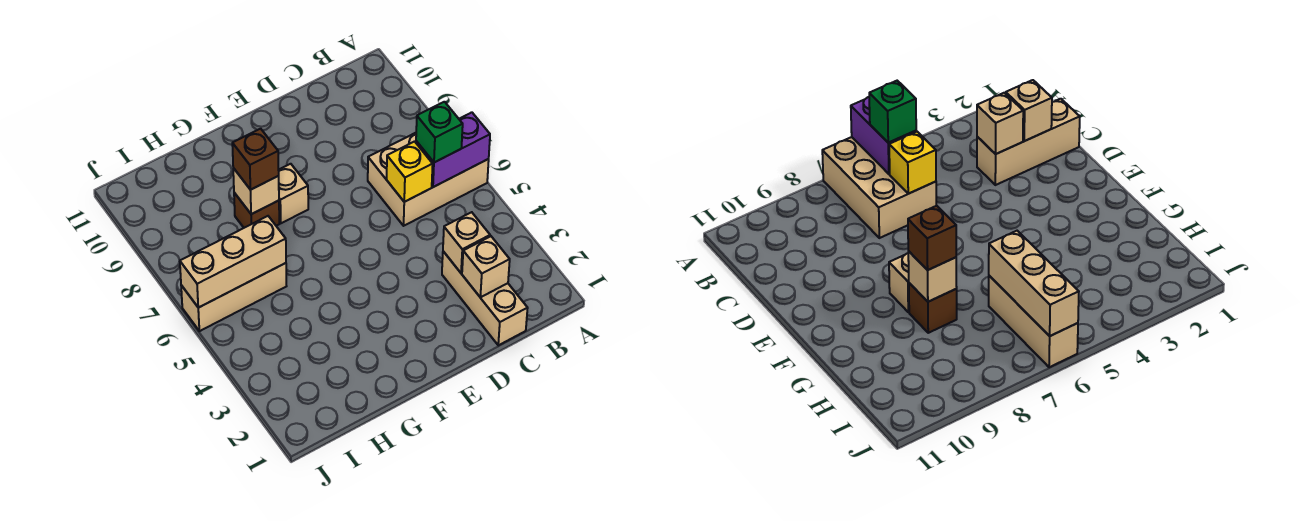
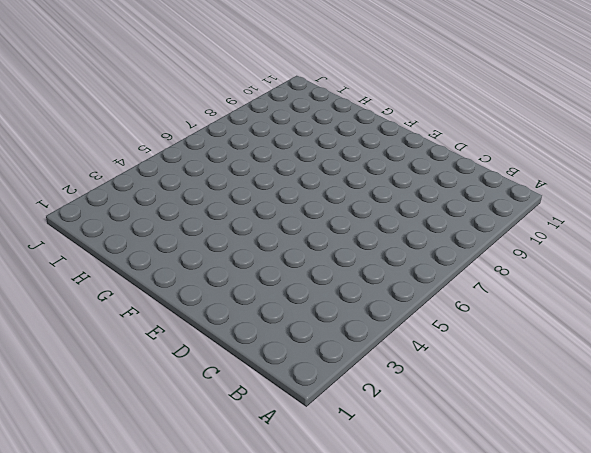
none -> tan 2x3 brick [368,133,489,226]
none -> tan 1x3 brick [442,251,528,345]
none -> tan 1x1 brick [279,164,308,223]

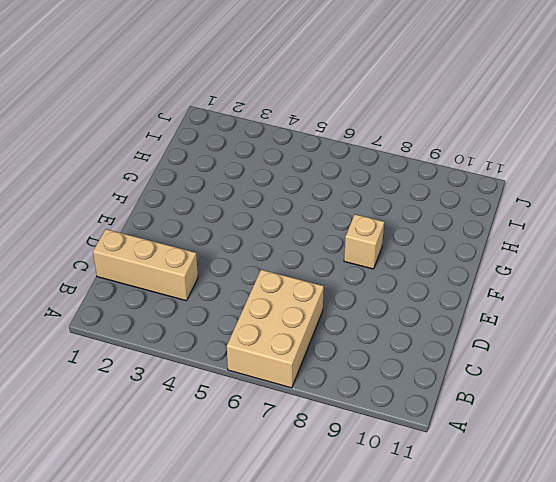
none -> brown 1x1 brick [234,193,279,228]
none -> tan 1x3 brick [181,263,286,331]
none -> purple 1x2 brick [416,112,490,187]

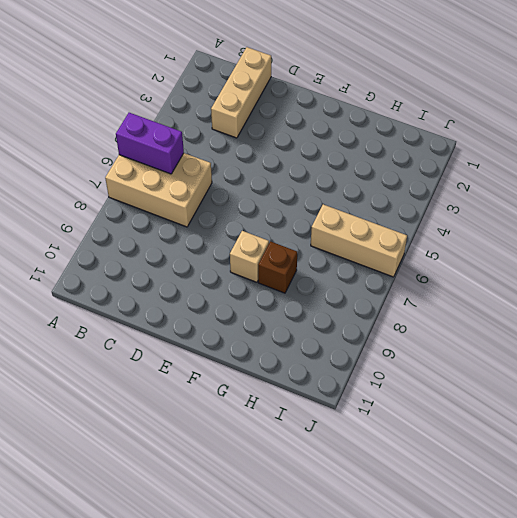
none -> tan 1x1 brick [462,236,510,297]
none -> tan 1x1 brick [443,212,490,273]
none -> yellow 1x1 brick [387,142,433,202]

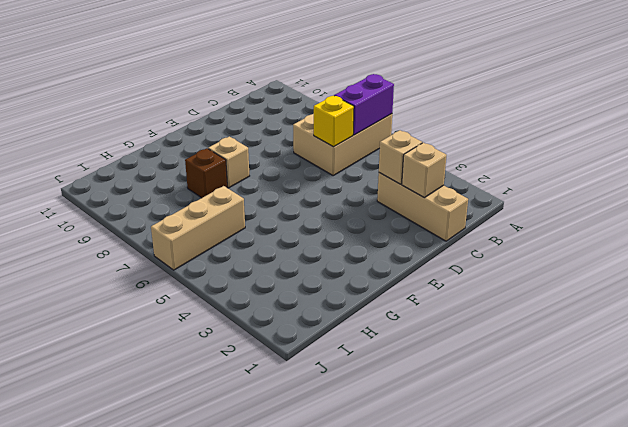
none -> tan 1x1 brick [233,168,279,214]
none -> tan 1x3 brick [180,216,286,308]
none -> green 1x1 brick [416,102,463,162]

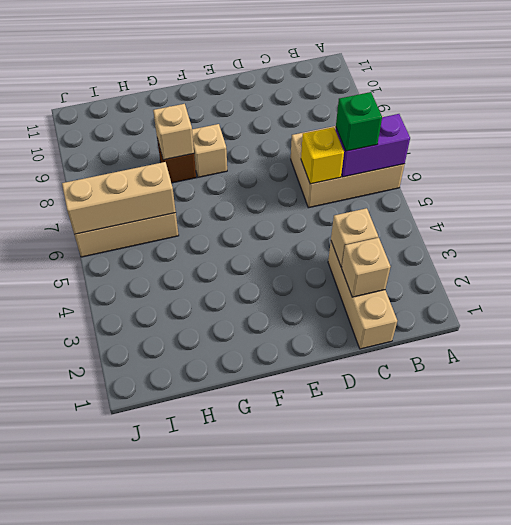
none -> brown 1x1 brick [232,129,279,190]

